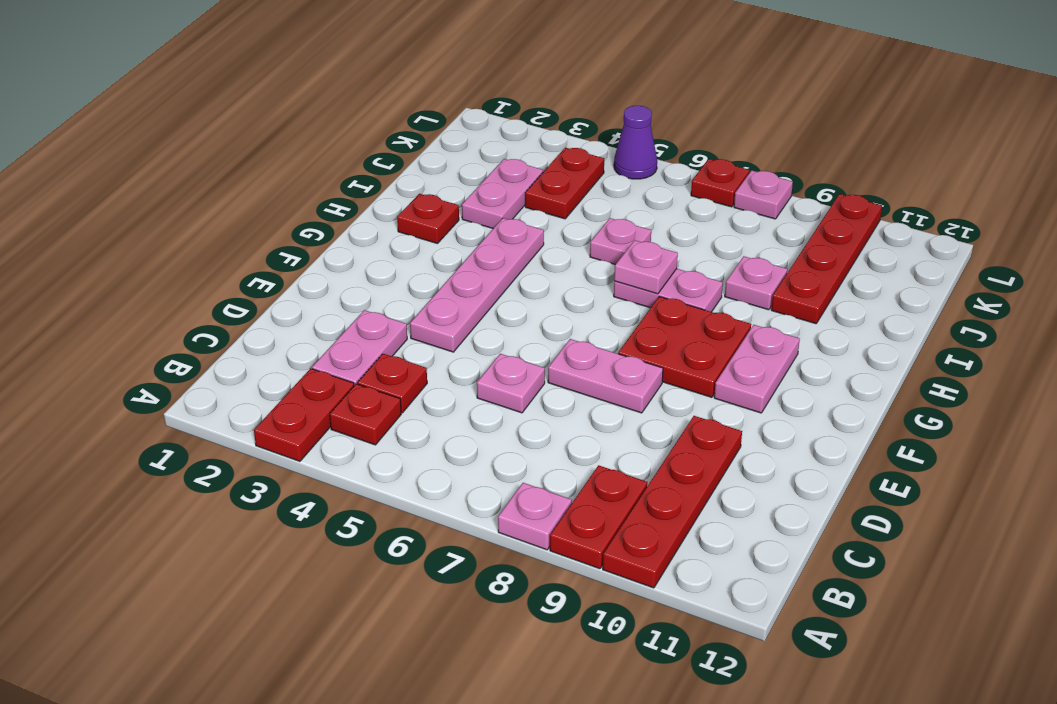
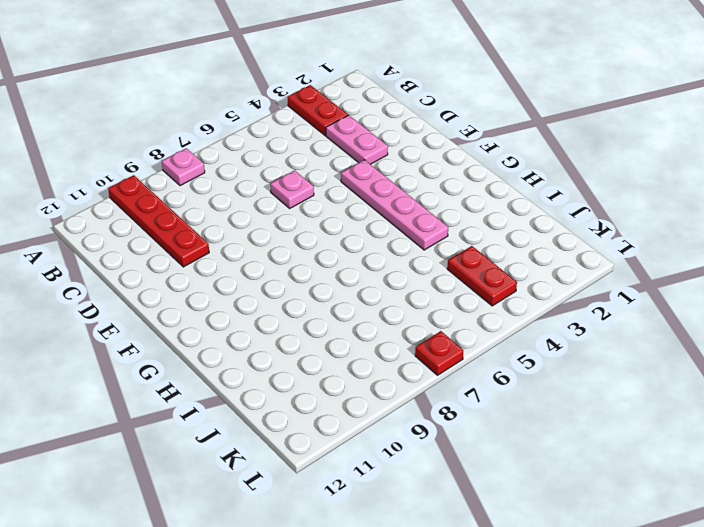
none -> red 1x2 plate [550,465,647,569]
none -> red 1x1 plate [330,384,401,445]
none -> red 1x1 plate [358,354,427,413]

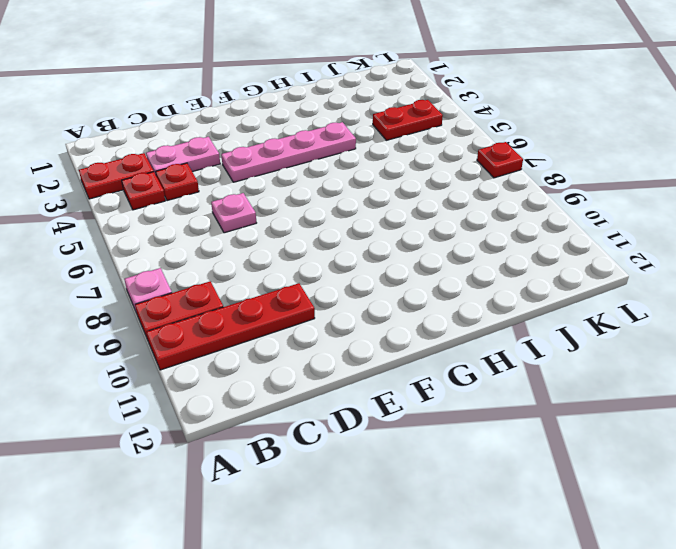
none -> pink 1x2 plate [548,339,663,413]
none -> red 2x2 plate [618,296,751,397]
none -> pink 1x2 plate [714,325,800,413]

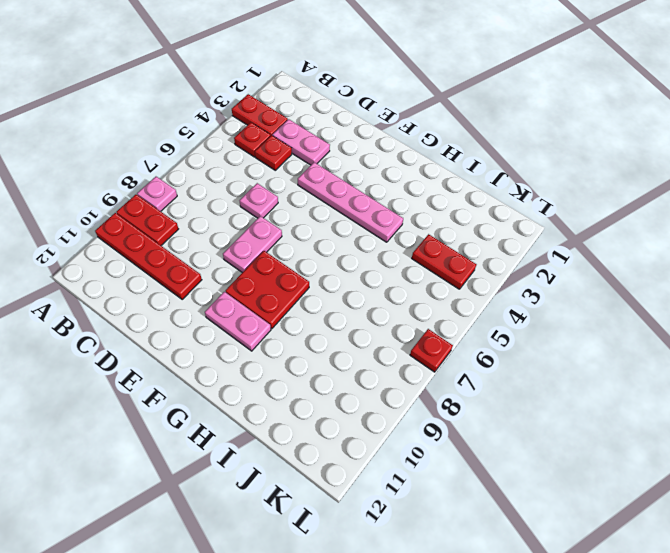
none -> red 1x1 plate [397,194,459,244]
none -> pink 1x2 plate [614,269,723,312]
none -> pink 1x2 plate [462,159,543,228]

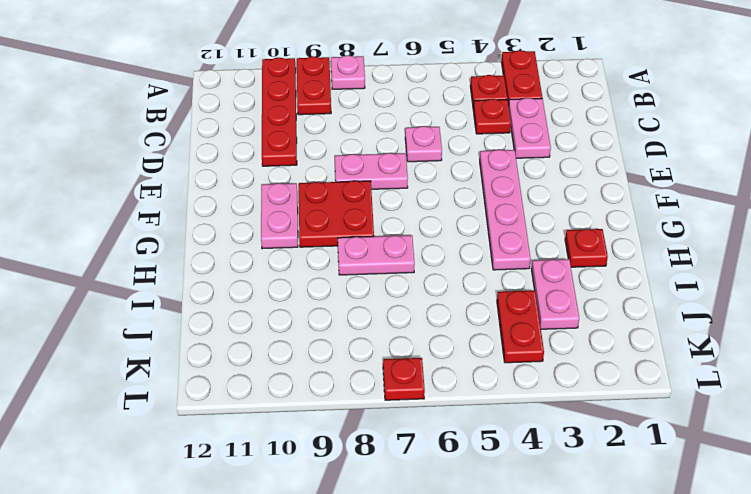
none -> pink 1x1 plate [590,218,651,265]
none -> pink 1x1 plate [725,256,787,310]
none -> red 1x4 plate [771,194,882,324]

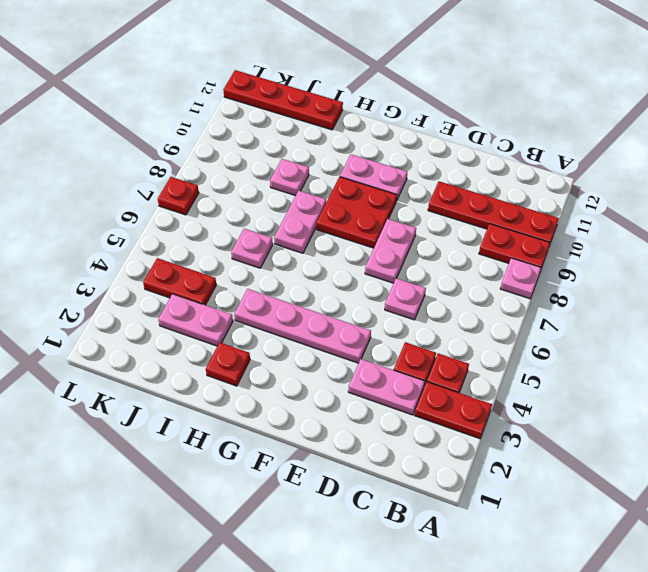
red 1x4 plate [223,70,343,130] -> red 1x4 plate moved to [771,194,882,324]
none -> purple 1x1 cone [614,106,657,179]
none -> pink 1x1 plate [734,170,793,219]
none -> pink 1x1 plate [614,240,678,294]

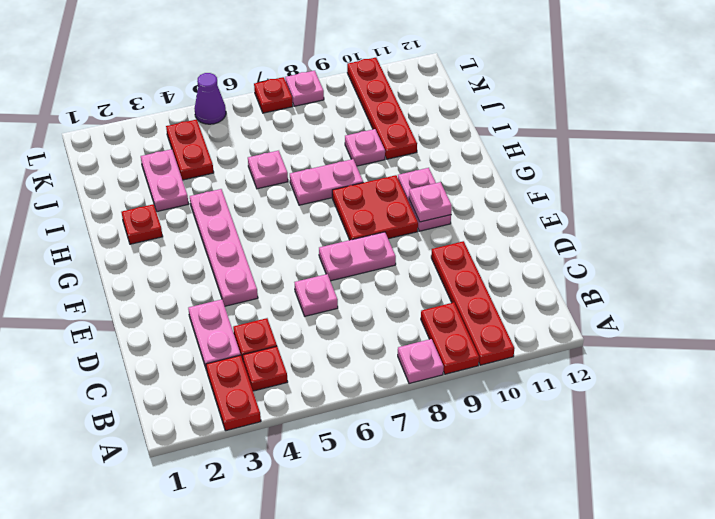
pink 1x1 plate [409,182,452,222] -> pink 1x1 plate moved to [614,240,678,294]

